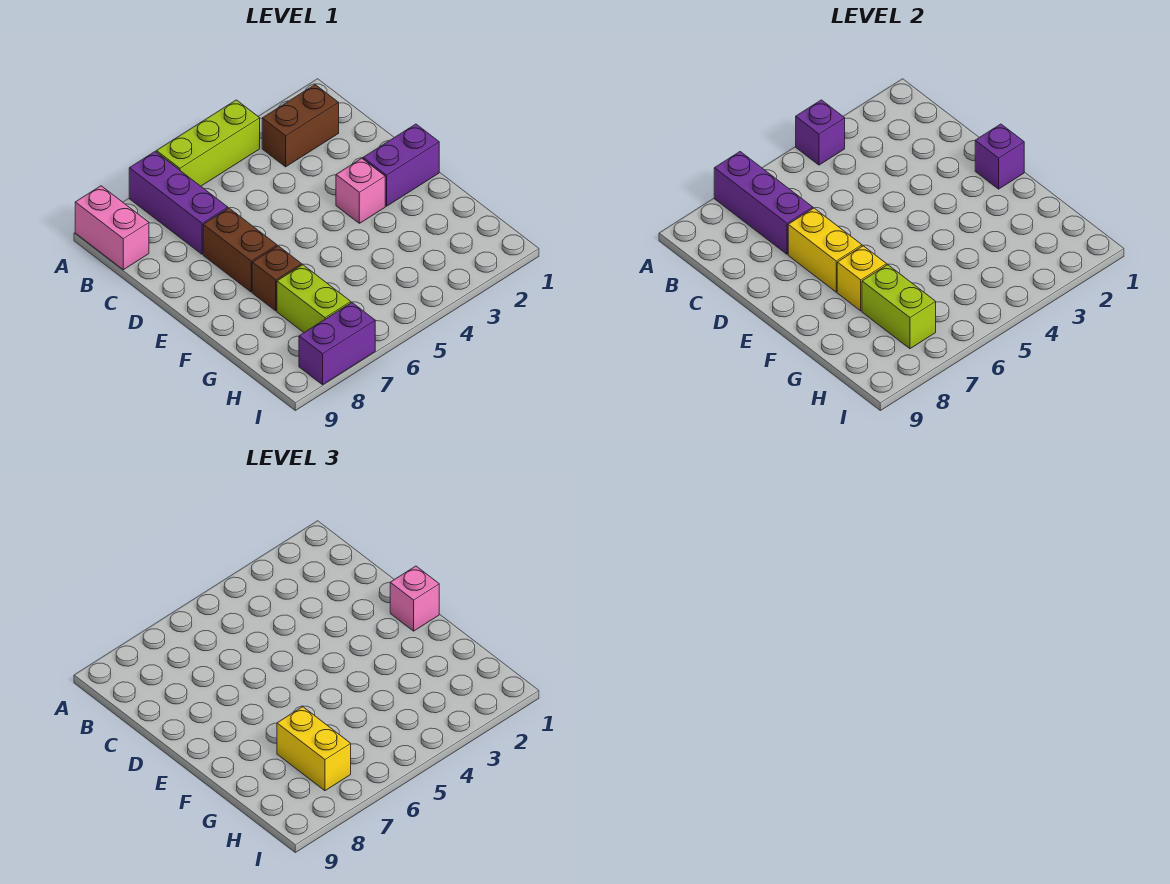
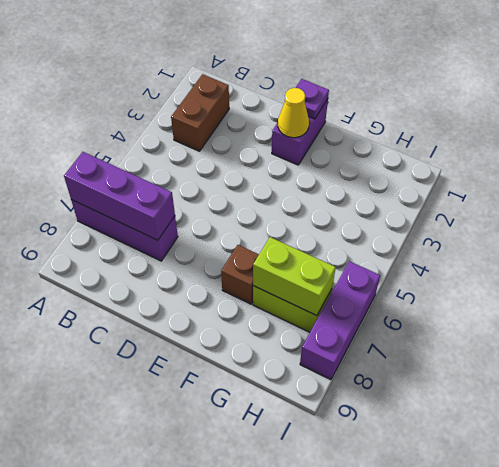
purple 1x1 plate [296,79,329,119] -> purple 1x1 brick [975,124,1024,189]
yellow 1x1 cone [278,88,309,138] -> none
purple 1x3 brick [300,261,380,380] -> purple 1x2 brick [299,303,375,385]
none -> lime 1x3 brick [156,100,260,186]
none -> pink 1x2 brick [75,186,149,270]
none -> brown 1x2 brick [203,208,277,292]

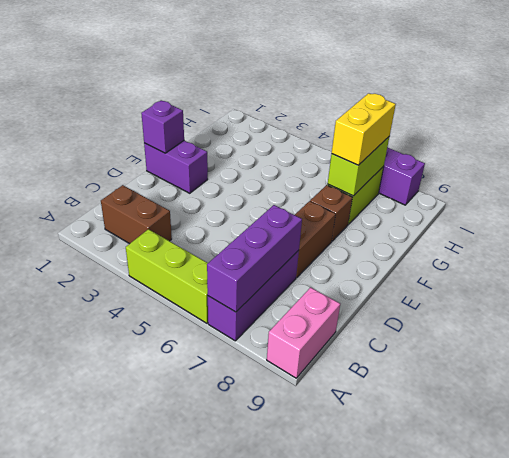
none -> pink 1x1 brick [336,158,385,223]
none -> purple 1x1 brick [796,100,845,165]
none -> yellow 1x2 brick [788,208,862,292]

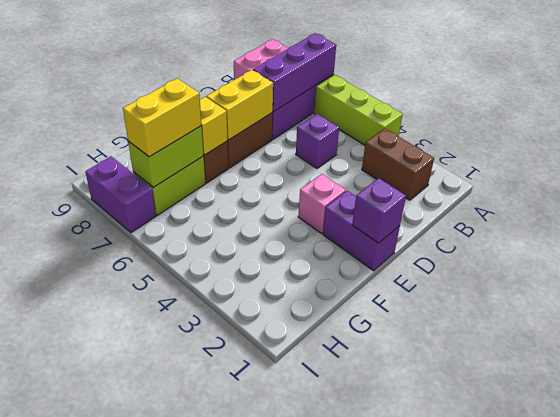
purple 1x1 brick [296,114,339,168] -> purple 1x1 brick moved to [796,100,845,165]
none -> pink 1x1 brick [390,566,439,631]

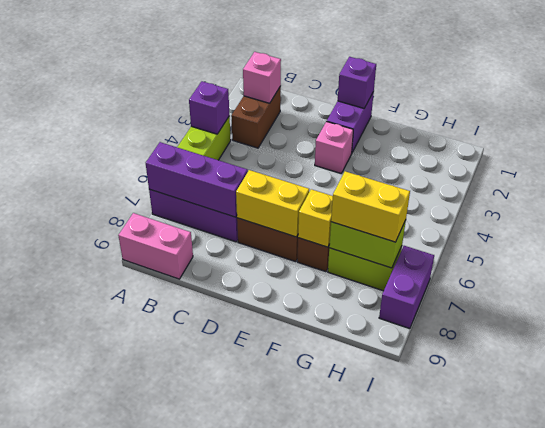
pink 1x1 brick [243,52,281,103] -> pink 1x1 brick moved to [390,566,439,631]

